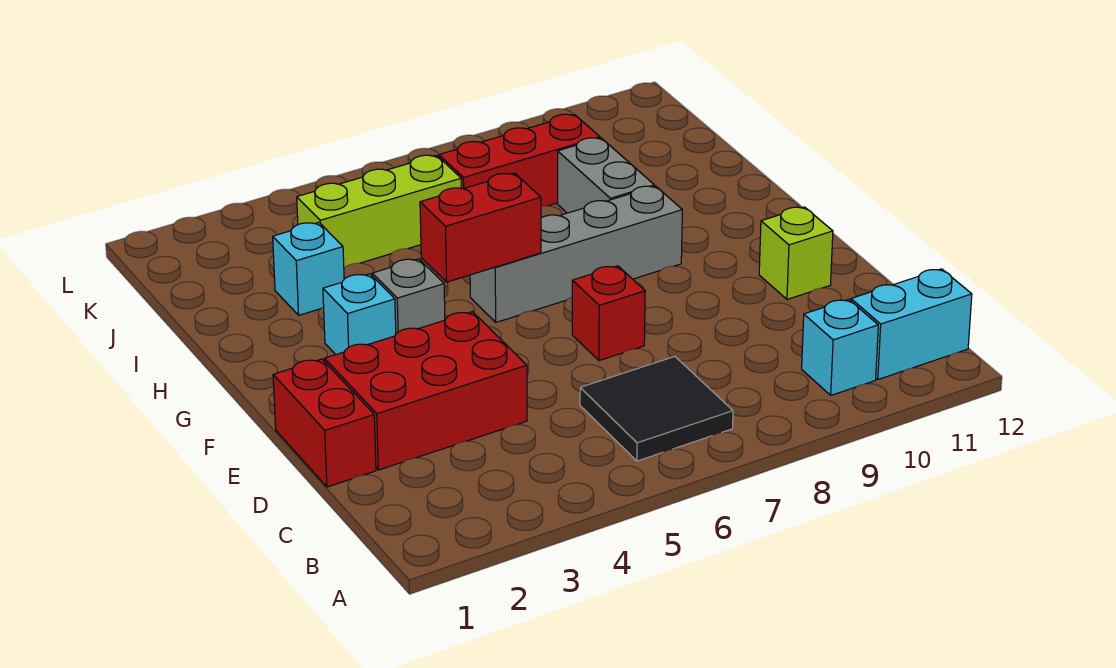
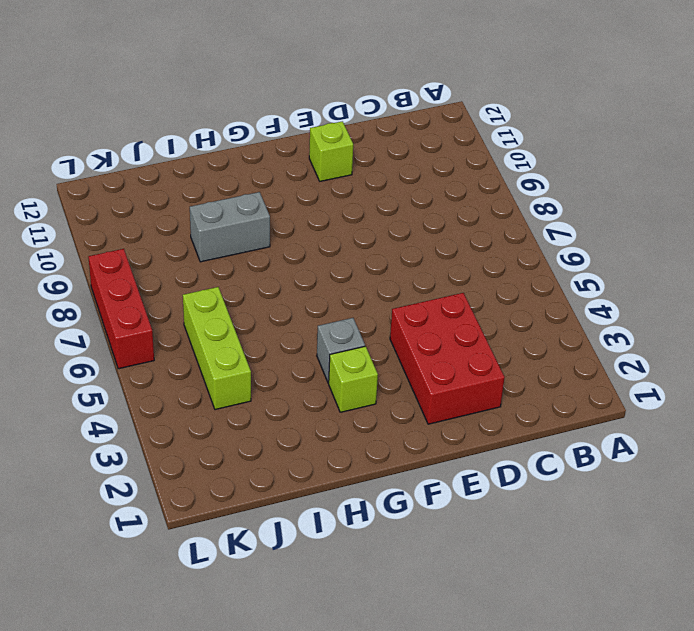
lime 1x1 brick [329,346,378,412] -> cyan 1x1 brick [323,274,396,354]
red 1x3 brick [88,249,154,369] -> red 1x3 brick moved to [439,114,600,206]
none -> black 2x2 tile [580,357,733,461]
none -> cyan 1x1 brick [802,299,878,395]
none -> cyan 1x2 brick [851,269,972,379]

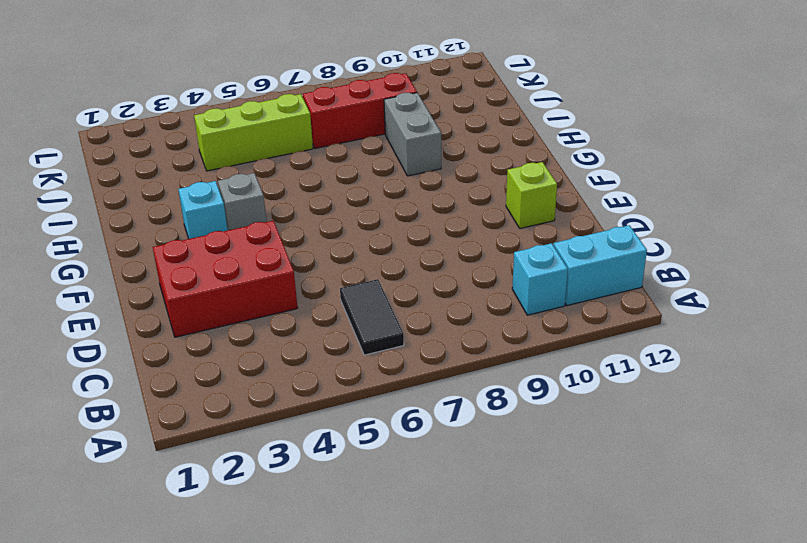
black 1x2 tile [340,279,404,355] -> black 2x2 tile [580,357,733,461]
none -> red 1x2 brick [273,359,376,487]
none -> red 1x1 brick [572,266,645,361]
none -> grey 1x4 brick [470,186,682,322]

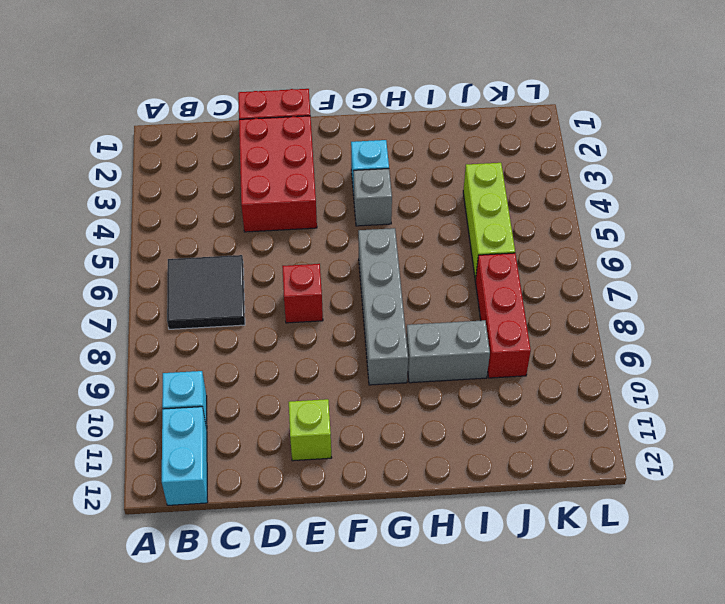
none -> cyan 1x1 brick [273,223,344,315]
none -> red 1x2 brick [420,173,541,282]

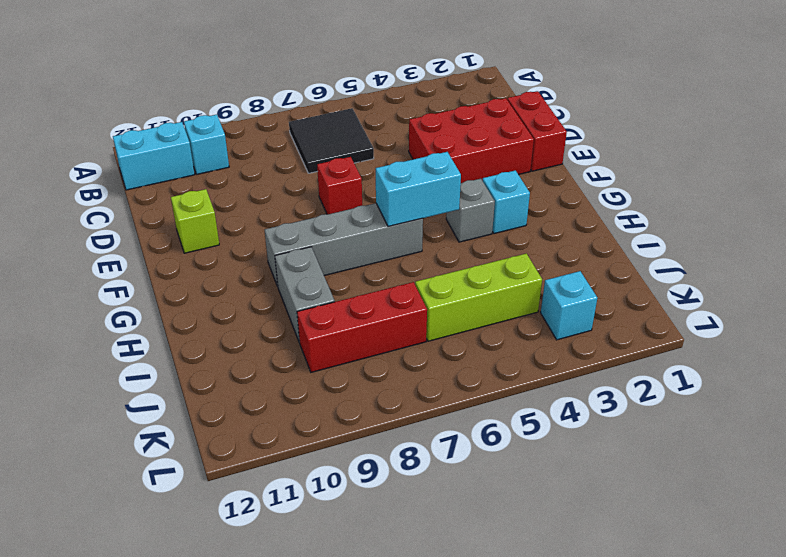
cyan 1x2 brick [376,152,461,227] -> red 1x2 brick [420,173,541,282]
cyan 1x1 brick [541,271,597,340] -> cyan 1x1 brick moved to [273,223,344,315]

